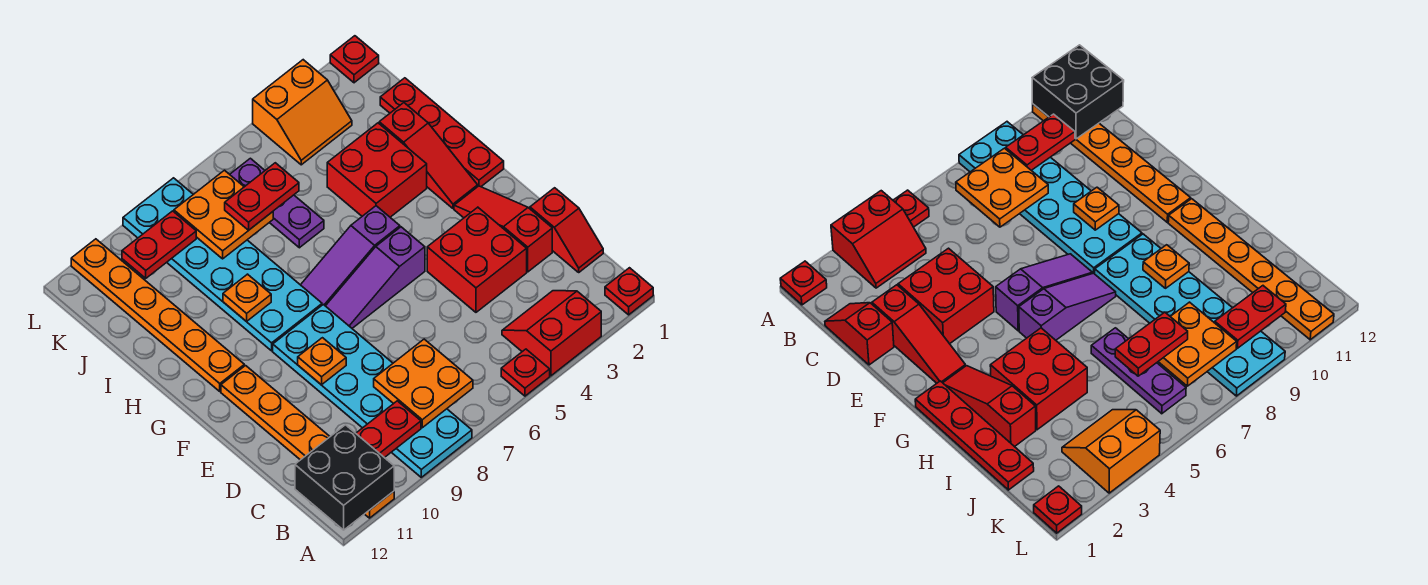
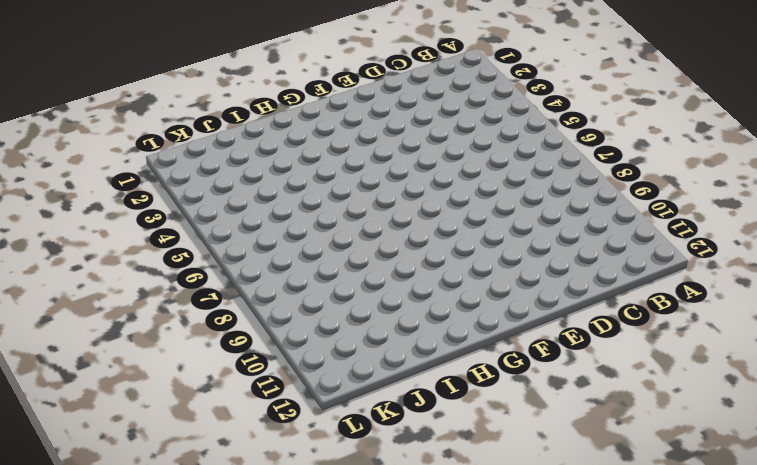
none -> red 1x1 plate [605,268,653,315]
none -> red 2x2 slope [502,291,601,376]
none -> red 1x1 plate [501,349,550,396]

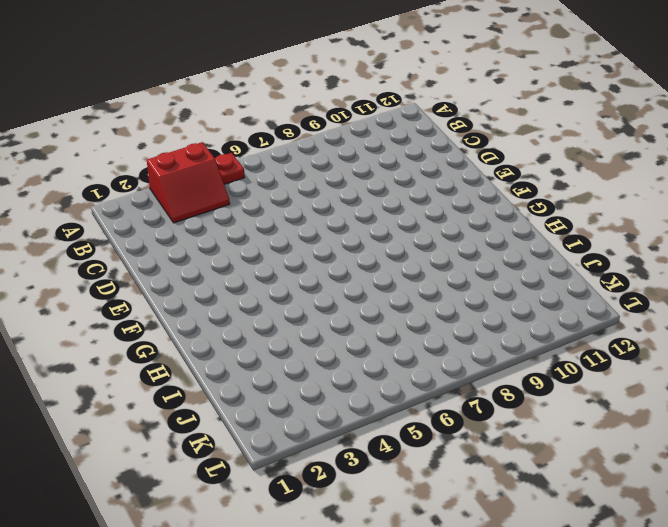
none -> red 1x1 plate [605,268,653,315]
none -> cyan 2x6 plate [273,305,472,477]
none -> orange 1x6 plate [221,366,394,518]

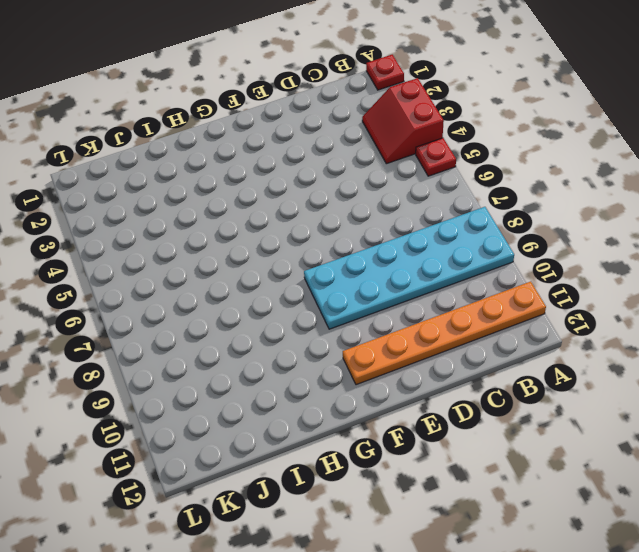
none -> red 1x2 slope [530,188,603,272]
none -> red 1x3 slope [454,186,552,272]
none -> red 2x2 brick [427,207,527,312]

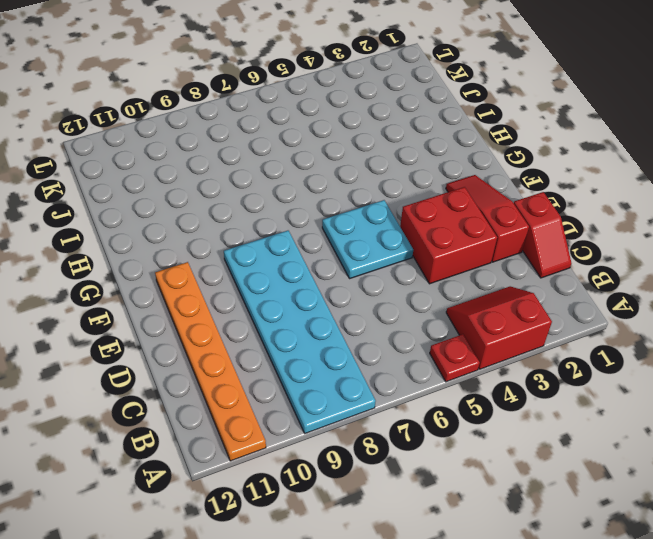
cyan 2x2 plate [322,200,413,279] -> purple 1x3 slope [326,227,425,328]
none -> red 1x1 plate [605,268,653,315]
none -> red 1x4 plate [380,78,504,187]
none -> red 1x3 slope [379,103,478,208]

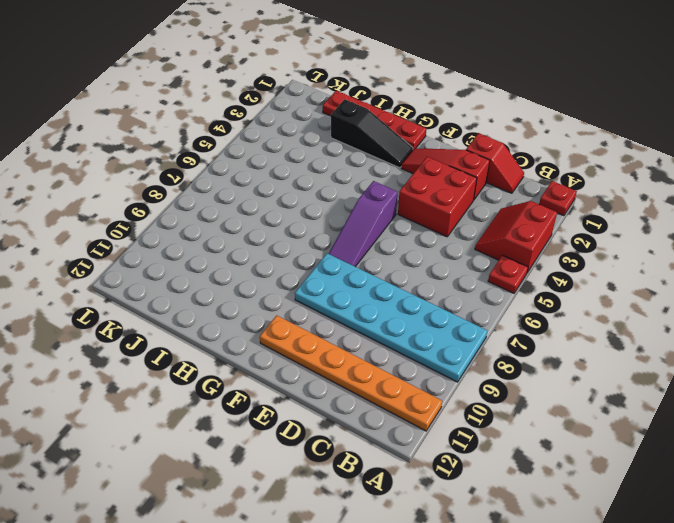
black 1x3 slope [331,99,413,168] -> red 1x3 slope [379,103,478,208]
none -> purple 1x3 slope [301,206,400,306]
none -> cyan 2x6 plate [123,178,322,351]
none -> orange 1x6 plate [71,239,244,391]

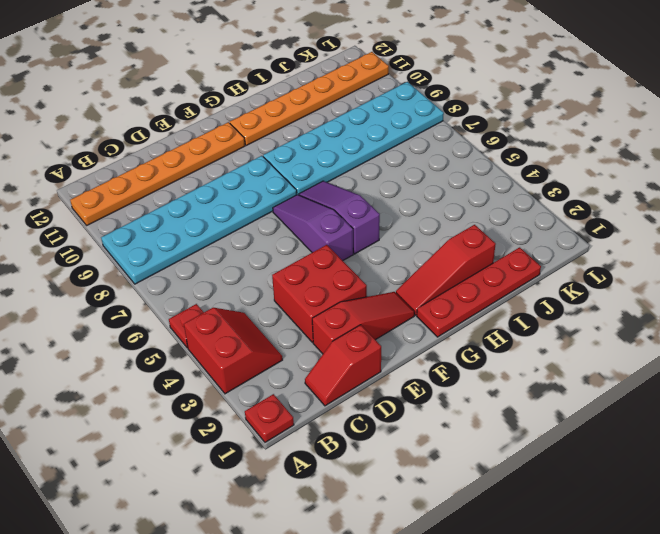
none -> red 2x2 brick [327,123,427,217]
none -> purple 1x3 plate [230,158,324,248]
none -> orange 2x2 slope [253,60,352,165]

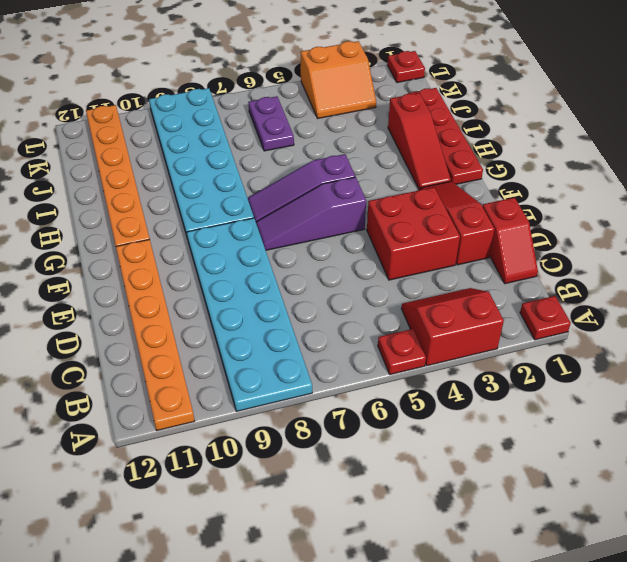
purple 1x2 plate [248,96,294,151] -> purple 1x3 plate [230,158,324,248]
none -> red 2x2 brick [327,123,427,217]
none -> black 2x2 brick [295,425,394,530]
none -> orange 2x2 plate [374,339,473,428]

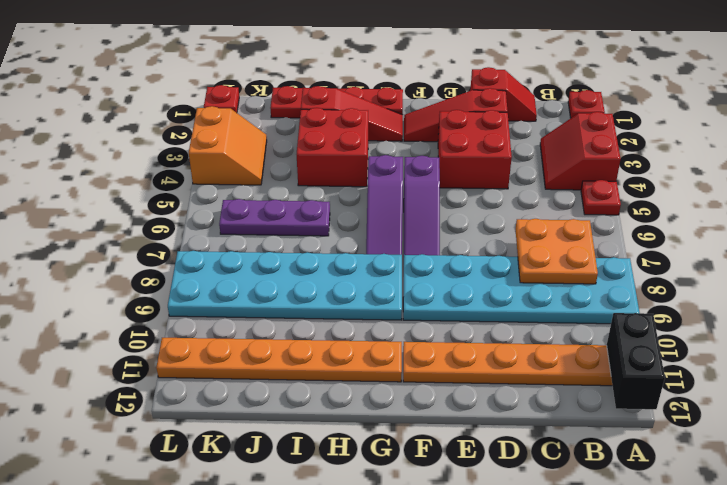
black 1x2 brick [607,313,665,409] -> black 2x2 brick [295,425,394,530]
none -> red 1x2 plate [356,401,421,458]
none -> orange 1x1 plate [298,338,346,385]
none -> orange 1x1 plate [223,274,271,322]

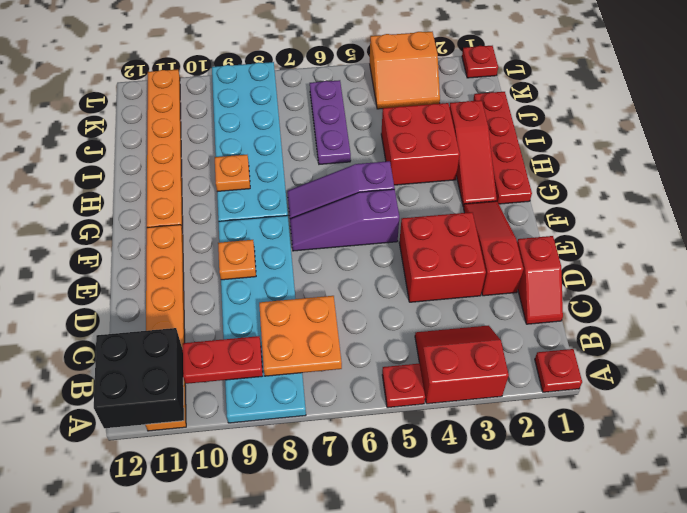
none -> orange 2x2 plate [174,170,273,259]
none -> red 1x2 plate [122,211,196,278]
none -> red 1x2 plate [225,163,299,230]

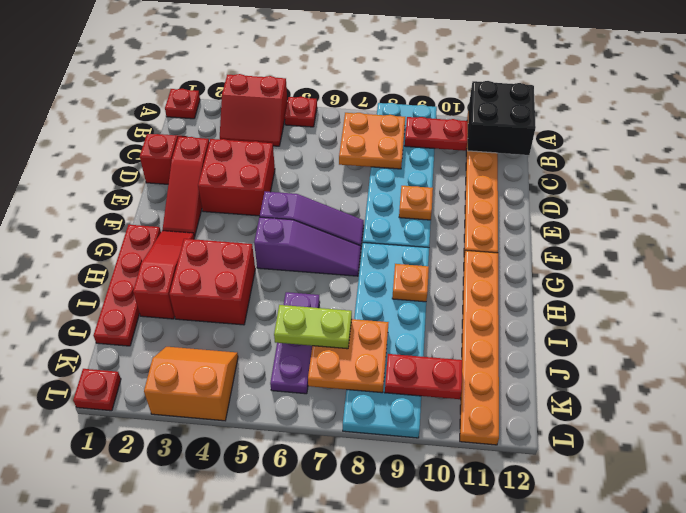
lime 1x2 plate [274,305,352,349] -> red 1x2 plate [225,163,299,230]

